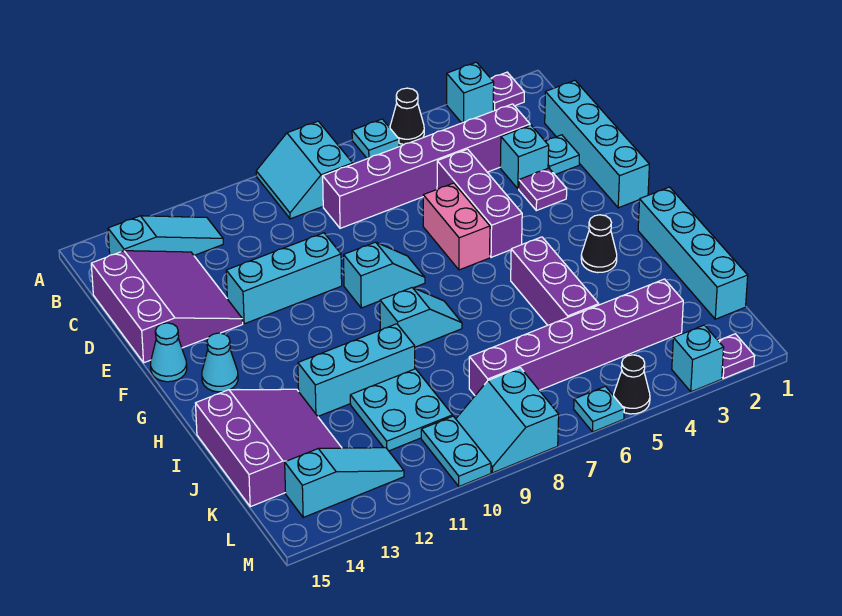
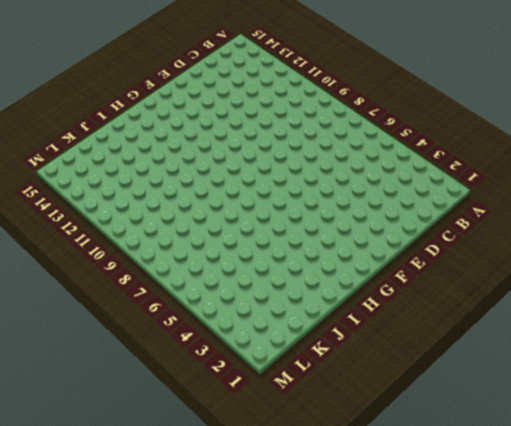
none -> purple 1x1 plate [491,72,524,111]
none -> cyan 1x1 brick [447,62,494,123]
none -> black 1x1 cone [390,88,424,144]
none -> cyan 1x1 plate [352,119,399,159]

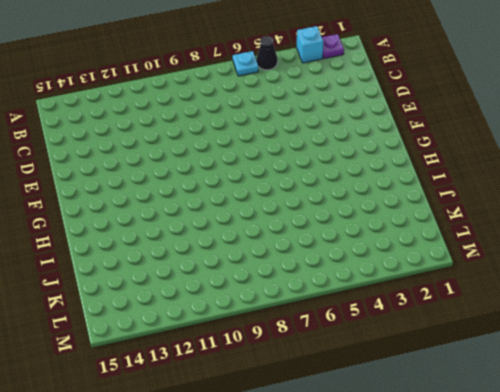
none -> cyan 2x2 slope [256,121,353,219]
none -> cyan 1x3 slope [108,216,223,255]
none -> cyan 1x4 brick [545,81,649,208]
none -> purple 1x6 brick [323,104,530,228]

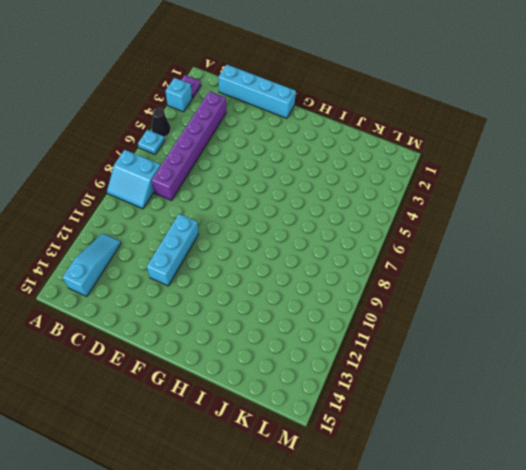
none -> purple 3x3 slope [91,251,243,363]
none -> cyan 1x1 plate [545,135,579,175]
none -> cyan 1x1 brick [500,125,549,189]
none -> purple 1x3 brick [437,149,522,257]

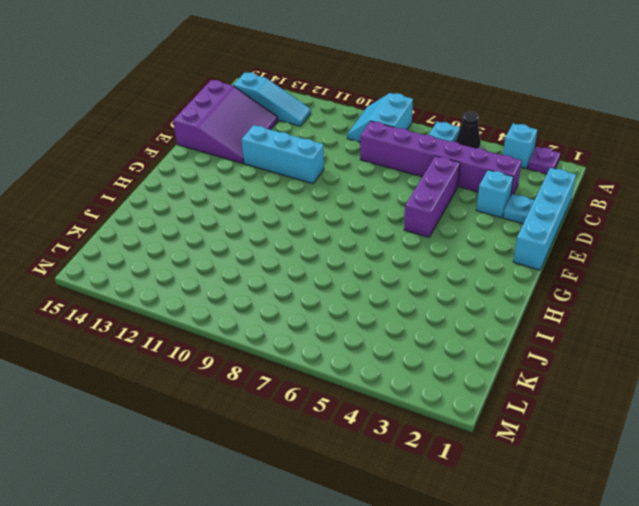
none -> purple 1x1 plate [519,168,567,211]
none -> pink 1x2 brick [423,183,490,270]
none -> cyan 1x2 slope [344,242,425,308]
none -> cyan 1x1 cone [151,323,187,382]

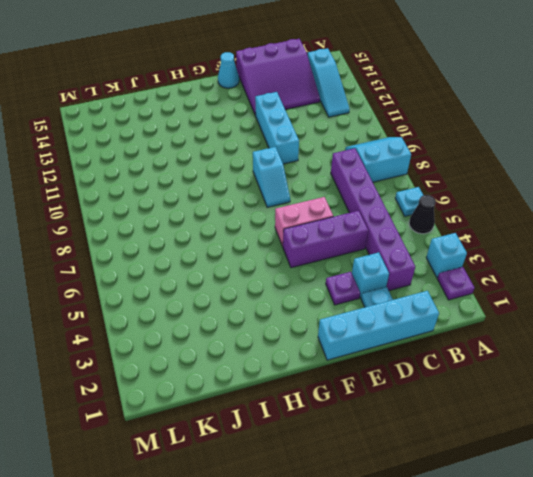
none -> cyan 1x1 cone [202,333,238,392]
none -> cyan 1x4 brick [638,187,748,319]
none -> black 1x1 cone [581,215,617,273]
none -> purple 1x3 brick [511,237,599,325]

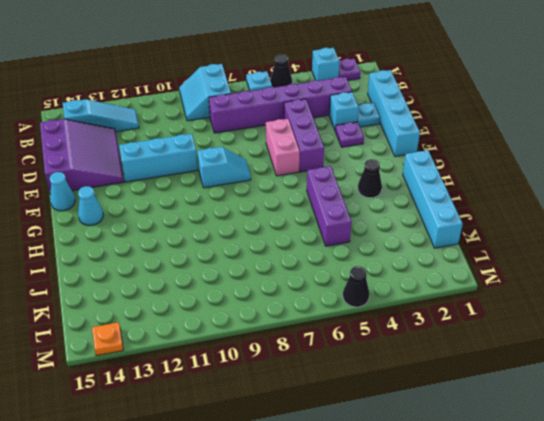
orange 1x1 plate [92,322,123,356] -> none
none -> cyan 1x2 slope [380,288,462,347]
none -> cyan 1x3 brick [298,324,415,416]
none -> purple 3x3 slope [195,389,342,507]
none -> cyan 2x2 plate [350,369,452,451]

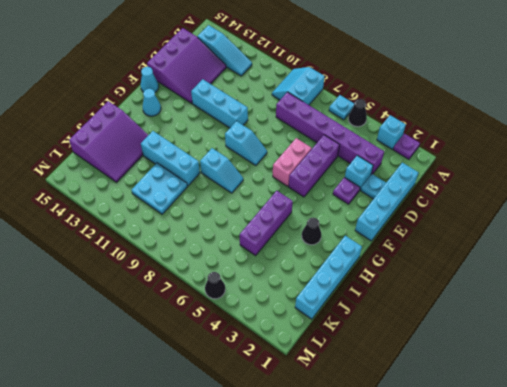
none -> purple 1x6 brick [469,279,683,395]
none -> cyan 2x2 slope [456,368,559,473]
none -> cyan 1x2 plate [421,416,491,486]
none -> cyan 1x3 slope [285,448,404,517]

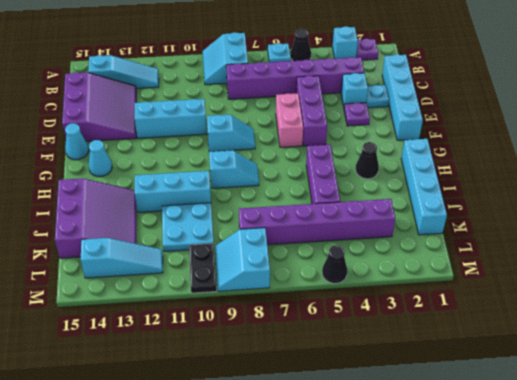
black 1x2 plate [189,243,217,293] -> cyan 1x2 plate [421,416,491,486]
none -> purple 1x1 plate [718,334,755,378]
none -> cyan 1x1 brick [672,325,724,392]
none -> cyan 1x1 plate [574,386,624,432]

